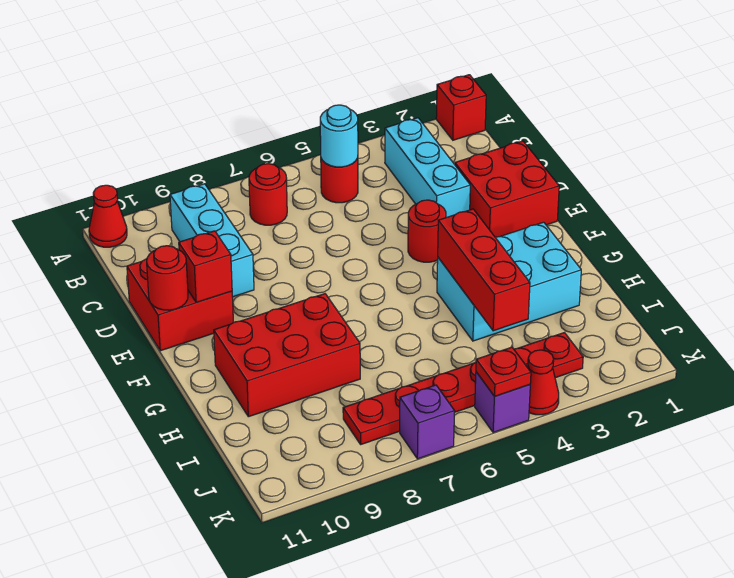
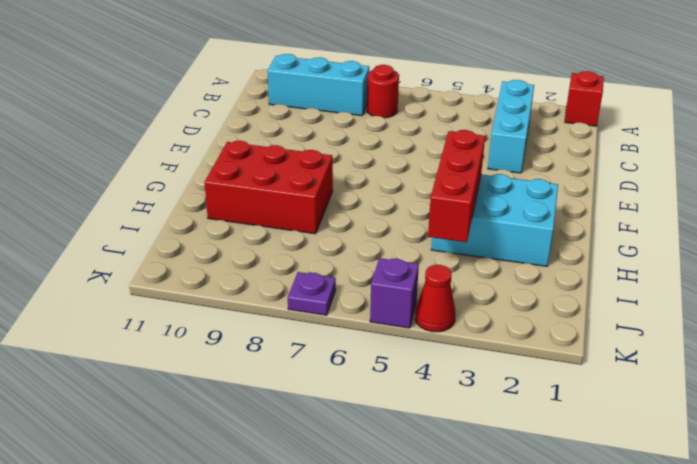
cyan 1x3 brick [267,54,369,116] -> cyan 1x3 brick turned to [170,184,254,297]
purple 1x1 plate [288,272,336,315] -> purple 1x1 brick [400,385,455,459]
none -> red 1x1 cone [89,185,127,247]
none -> red 1x1 round brick [321,158,358,203]
none -> red 2x2 brick [455,141,559,237]

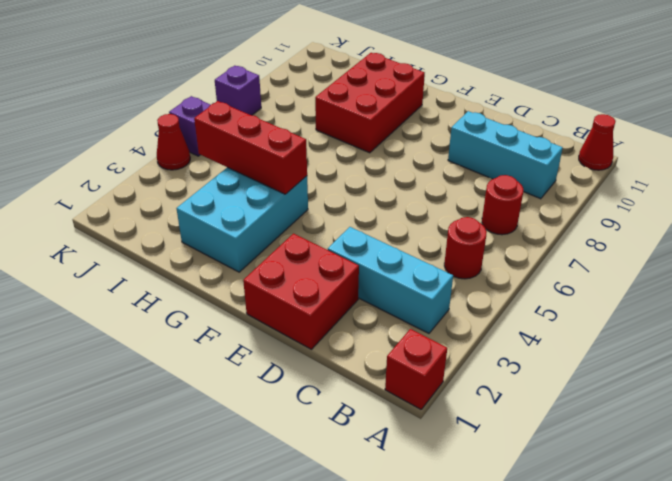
none -> red 2x2 brick [127,259,233,351]
none -> red 1x1 round brick [408,200,446,262]
none -> red 1x6 plate [343,333,583,444]

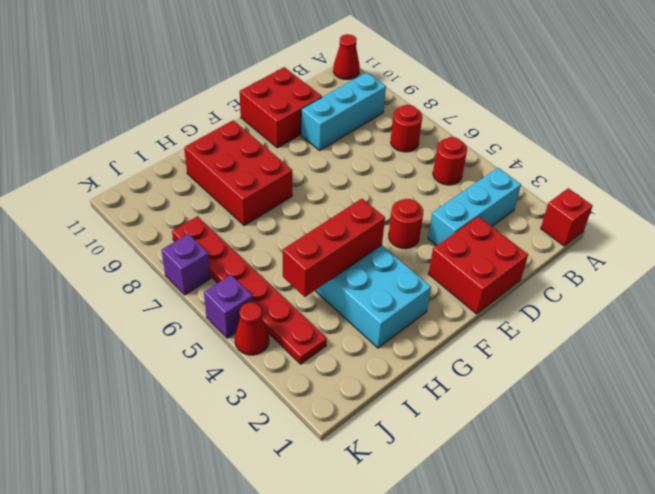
none -> cyan 1x1 round brick [320,105,358,167]
none -> red 1x1 brick [179,231,232,302]
none -> red 1x1 round brick [147,246,188,310]

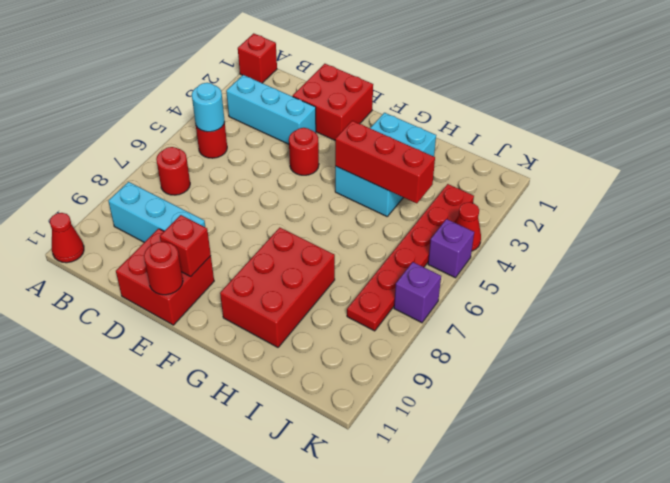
none -> red 1x1 plate [476,347,531,397]

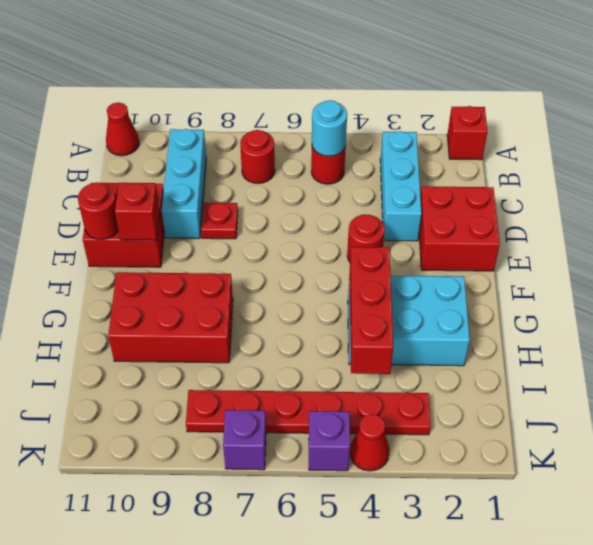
red 1x1 plate [201,203,238,239] -> red 1x1 plate moved to [476,347,531,397]

